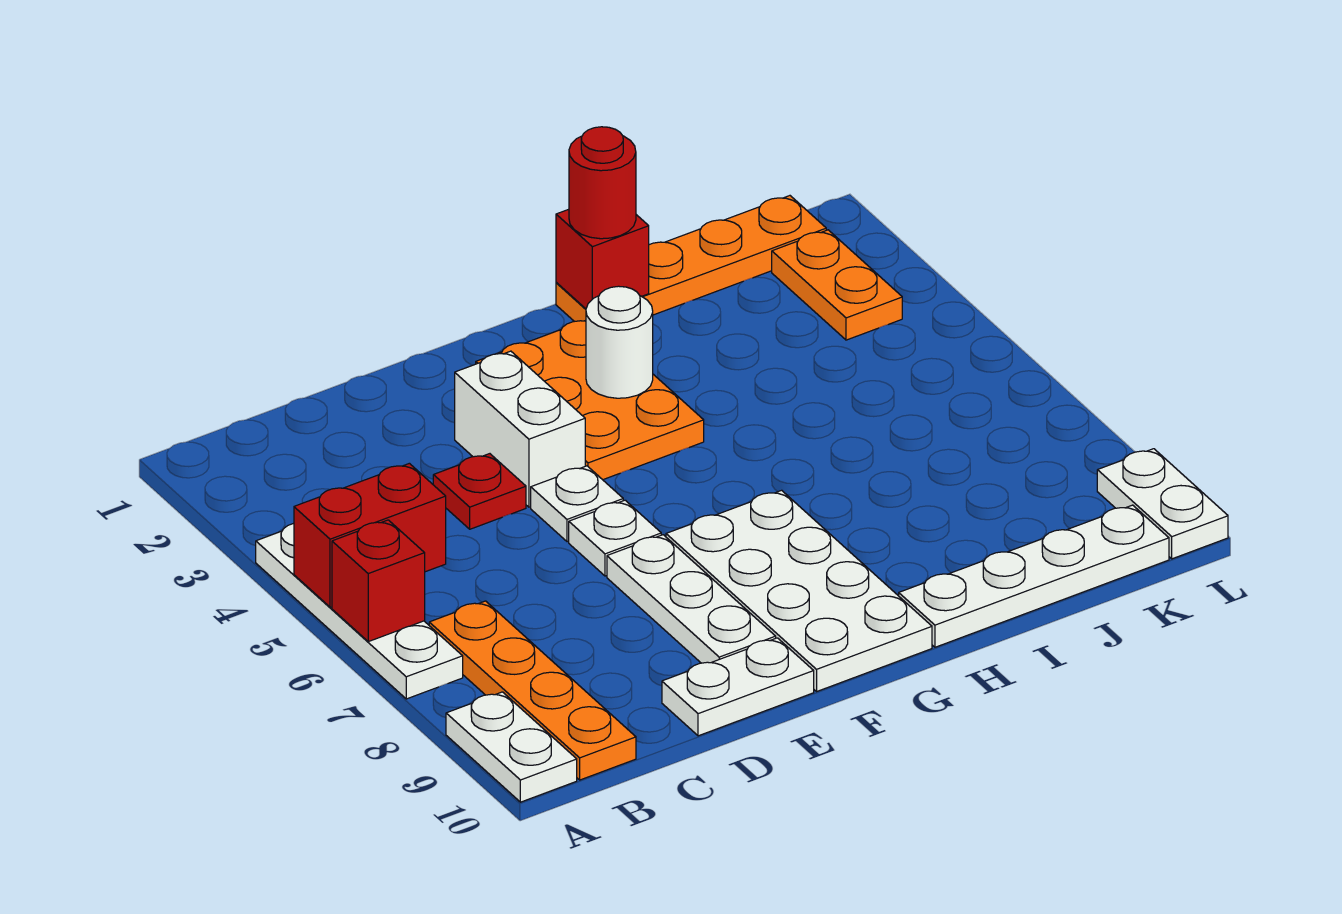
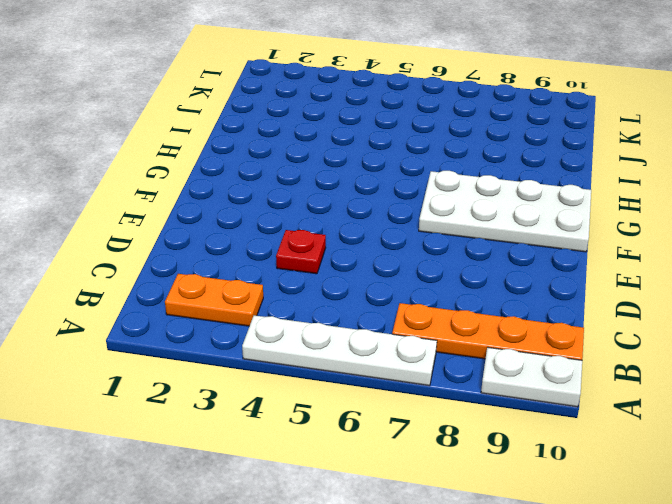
orange 1x2 plate [165,274,263,326] -> orange 1x2 plate moved to [772,230,902,340]
none -> white 1x2 plate [662,638,814,736]
none -> white 1x2 brick [455,351,585,507]
none -> white 1x1 plate [531,466,623,542]

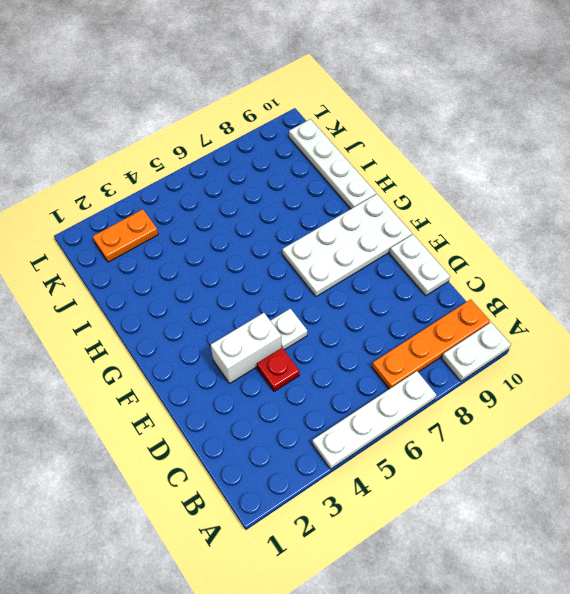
none -> white 1x1 plate [569,500,661,576]
none -> white 1x3 plate [607,535,776,663]
none -> orange 2x3 plate [476,320,704,480]

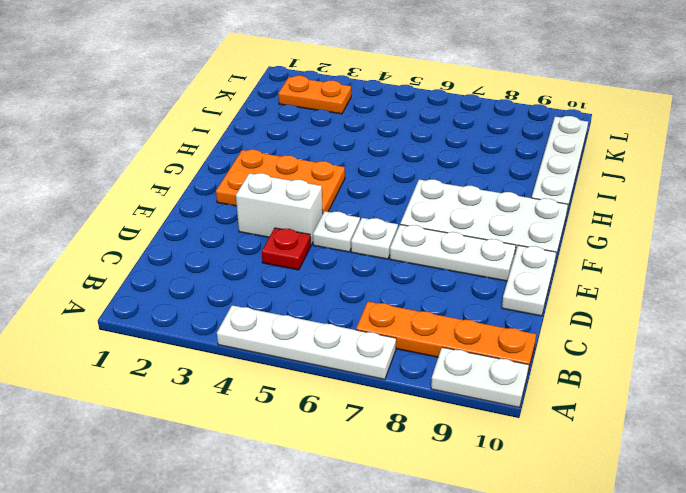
none -> orange 1x4 plate [556,196,826,322]
none -> white 1x2 plate [1097,449,1228,559]
none -> red 1x2 brick [294,463,446,607]

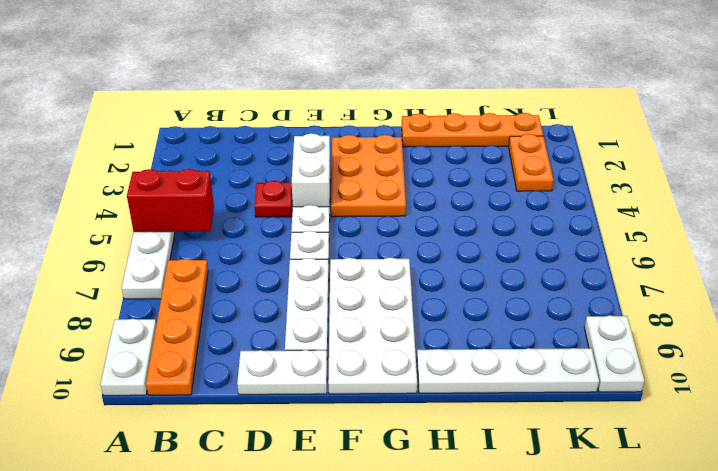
none -> red 1x1 brick [332,520,425,642]
none -> white 1x1 round brick [586,286,653,398]
none -> red 1x1 brick [556,209,649,309]

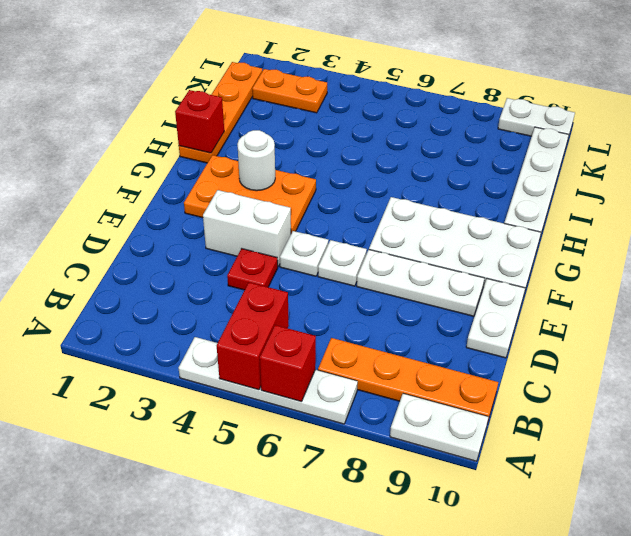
none -> red 1x1 round brick [569,127,636,239]

